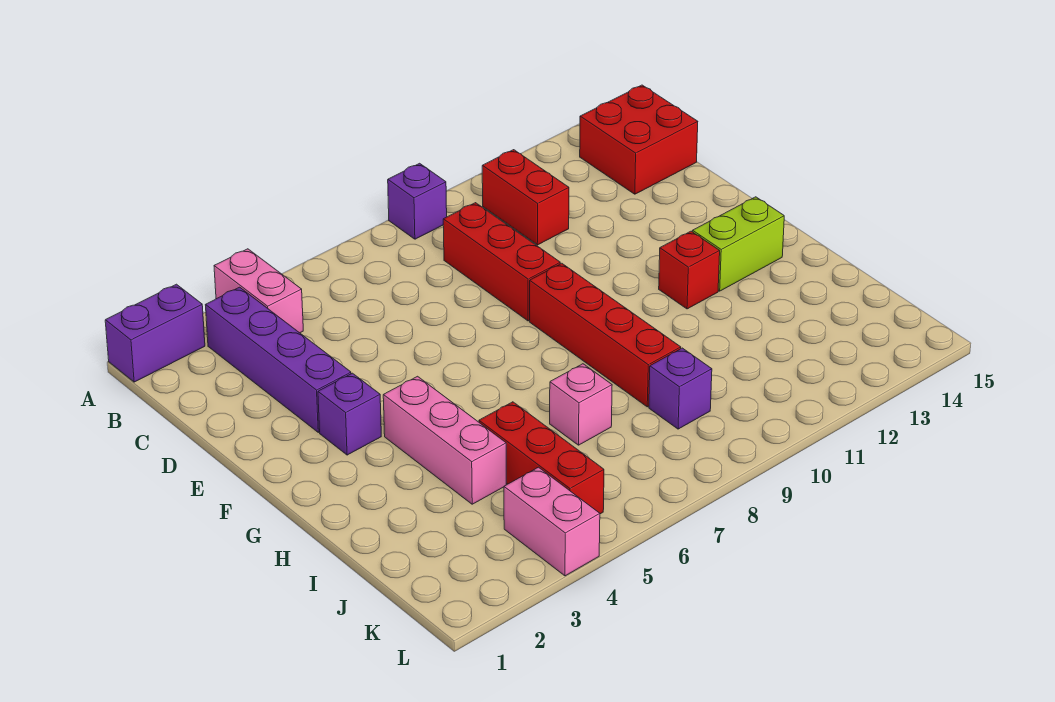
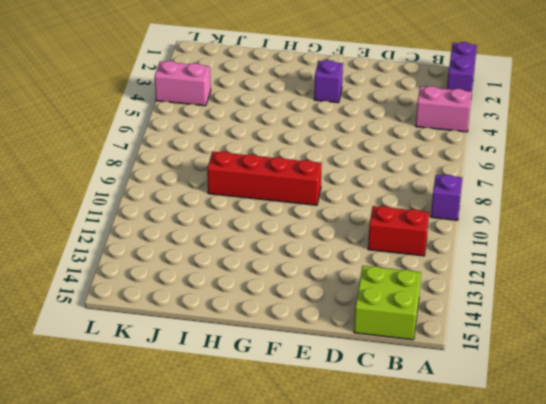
lime 2x2 brick [354,266,421,340] -> red 2x2 brick [580,85,698,194]
none -> purple 1x4 brick [206,287,351,432]
none -> red 1x3 brick [443,203,560,321]
none -> pink 1x3 brick [383,376,506,504]

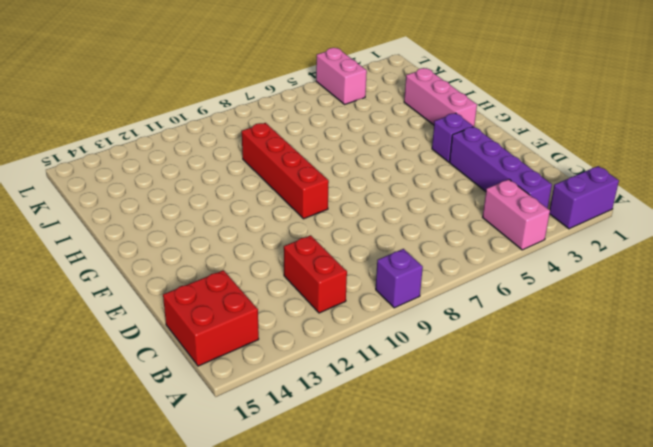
pink 1x3 brick [404,68,477,127] -> pink 1x3 brick moved to [383,376,506,504]
none -> red 1x3 brick [443,203,560,321]
none -> red 1x1 brick [659,231,720,309]
none -> lime 1x2 brick [693,197,784,291]

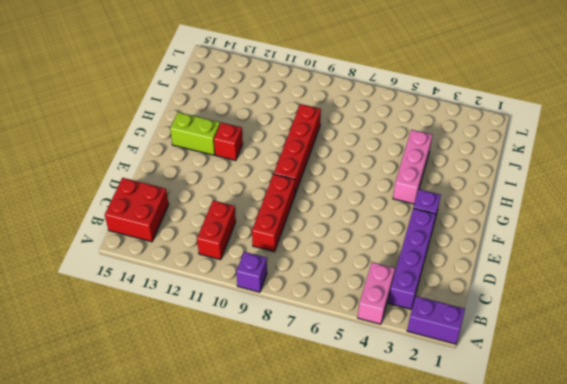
none -> red 1x3 brick [479,402,604,514]
none -> pink 1x1 brick [550,364,612,445]
none -> purple 1x1 brick [649,348,712,429]

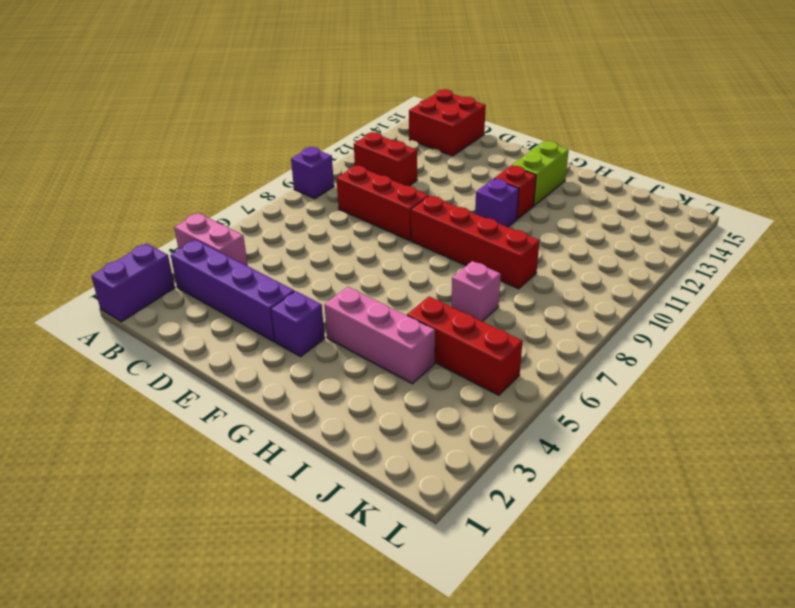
purple 1x1 brick [475,179,519,227] -> purple 1x1 brick moved to [649,348,712,429]
none -> pink 1x2 brick [504,467,600,576]

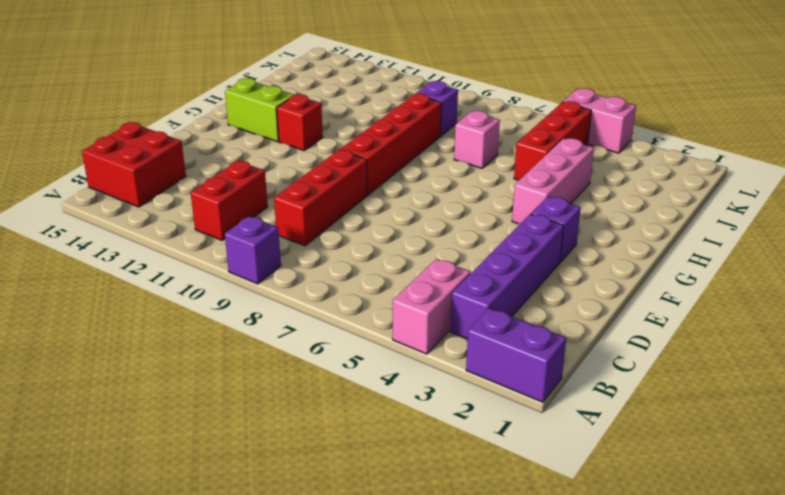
pink 1x2 brick [563,88,636,153] -> pink 1x2 brick turned to [504,467,600,576]

